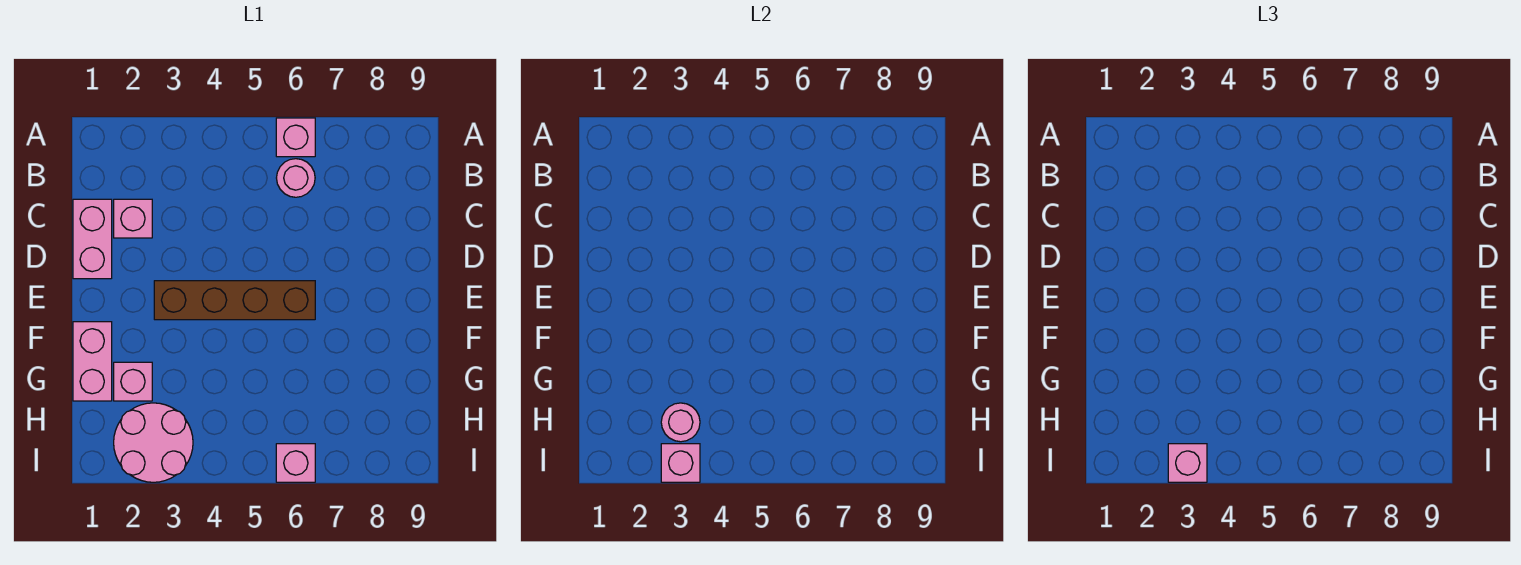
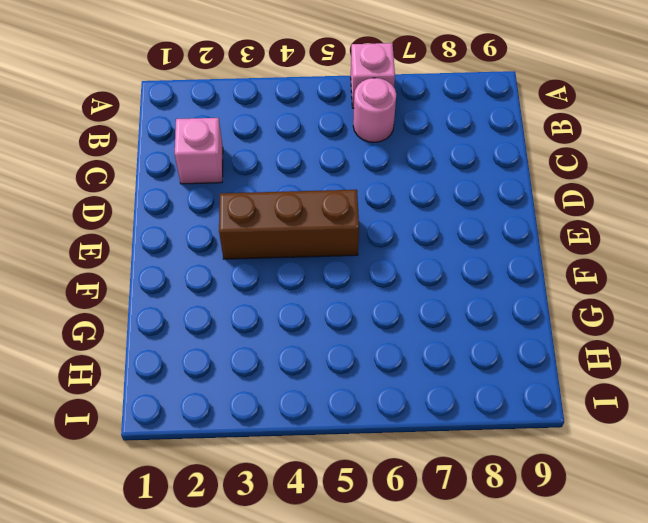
brown 1x3 brick [219,190,359,259] -> brown 1x4 brick [154,281,315,320]
none -> pink 1x2 brick [73,199,112,279]
none -> pink 1x2 brick [73,322,112,401]
none -> pink 1x1 brick [114,362,152,401]

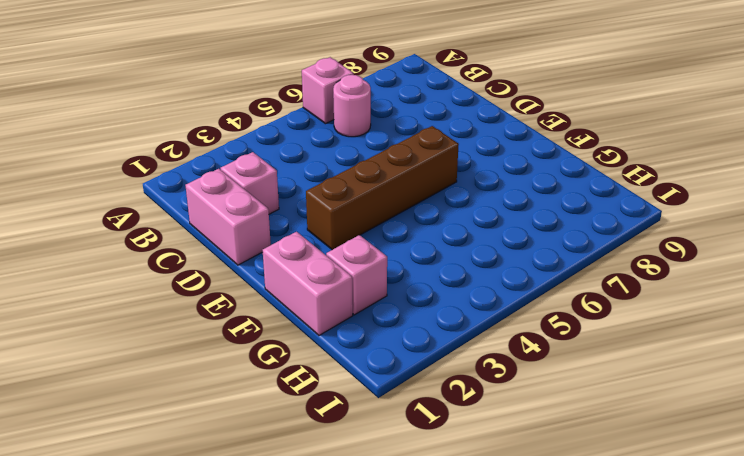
none -> pink 2x2 round brick [114,403,193,482]
none -> pink 1x1 brick [276,444,315,482]
none -> pink 1x1 round brick [661,403,700,442]

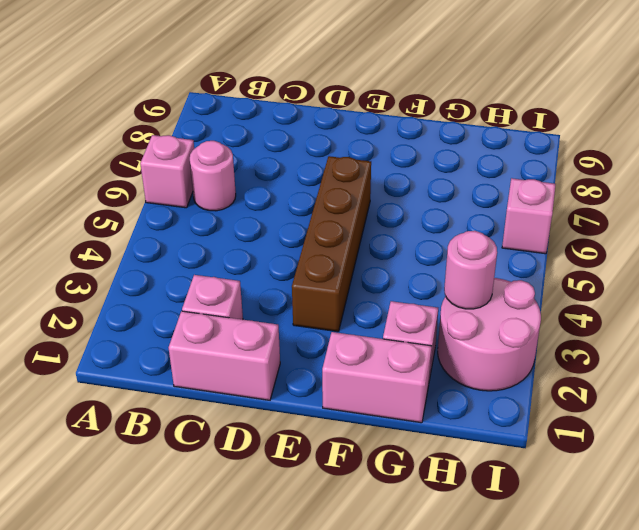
none -> pink 1x1 brick [661,444,700,482]
none -> pink 1x1 brick [1168,444,1207,482]

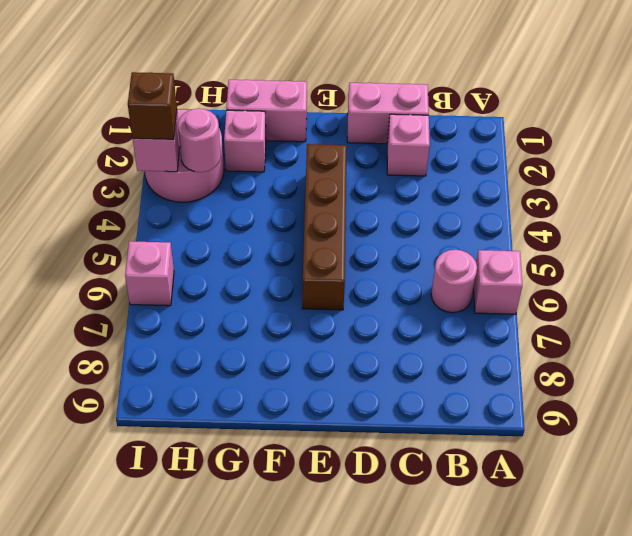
brown 1x1 brick [128,72,177,139] -> pink 1x1 brick [1168,444,1207,482]

